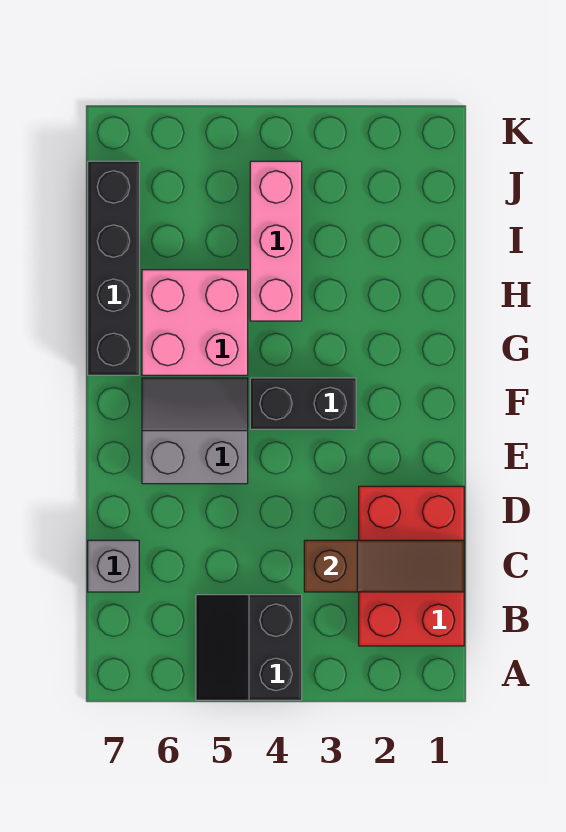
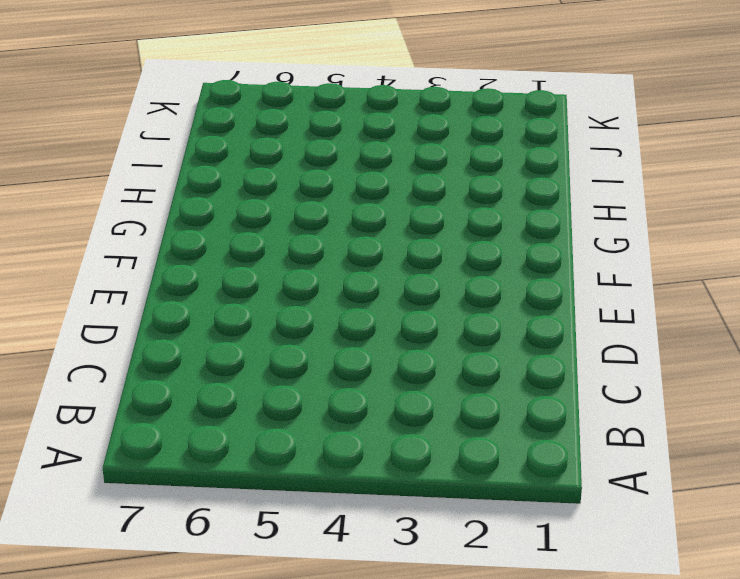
none -> black 2x2 slope [196,595,302,700]
none -> red 2x3 brick [359,486,464,646]

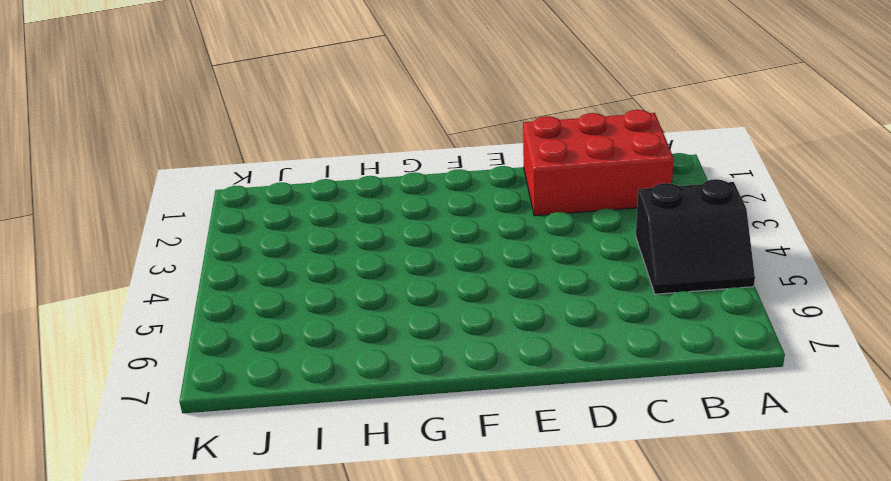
none -> grey 1x1 brick [88,540,139,592]
none -> grey 2x2 slope [142,378,248,484]

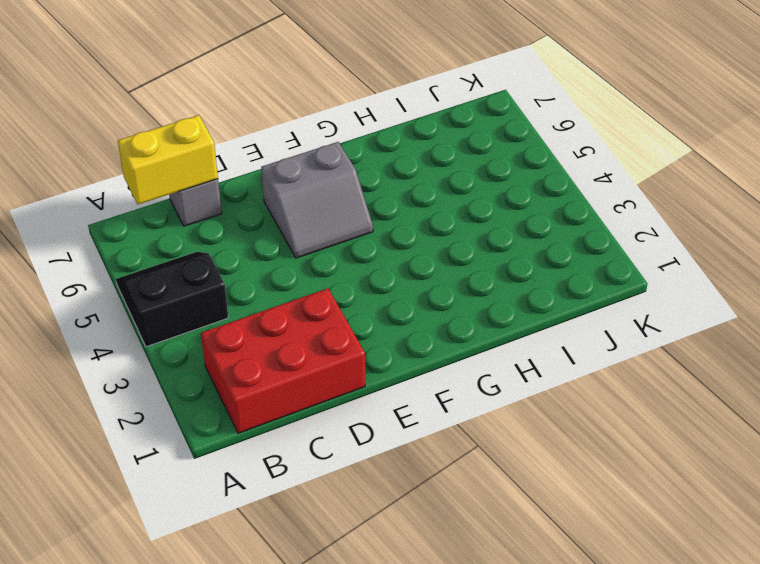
yellow 1x2 brick [118,115,218,204] -> none
grey 2x2 slope [261,142,373,258] -> grey 2x2 slope turned to [142,378,248,484]
none -> black 1x2 brick [250,378,356,429]
none -> pink 2x2 brick [142,270,248,375]

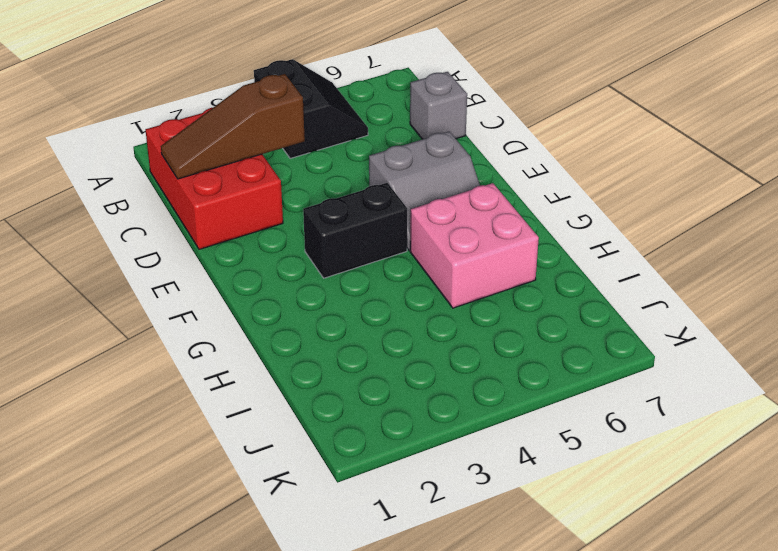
none -> black 1x4 brick [88,161,139,375]
none -> pink 1x3 brick [250,161,302,321]

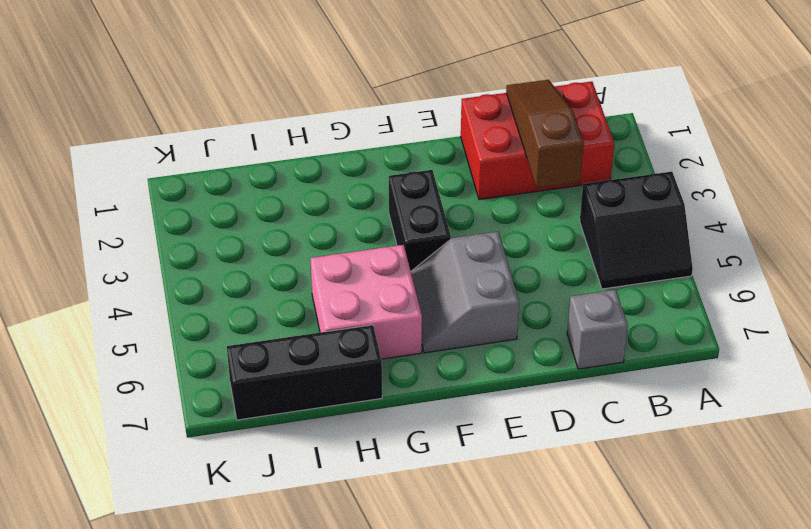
black 1x3 brick [227,325,382,420] -> black 1x4 brick [88,161,139,375]
none -> pink 1x3 brick [250,161,302,321]

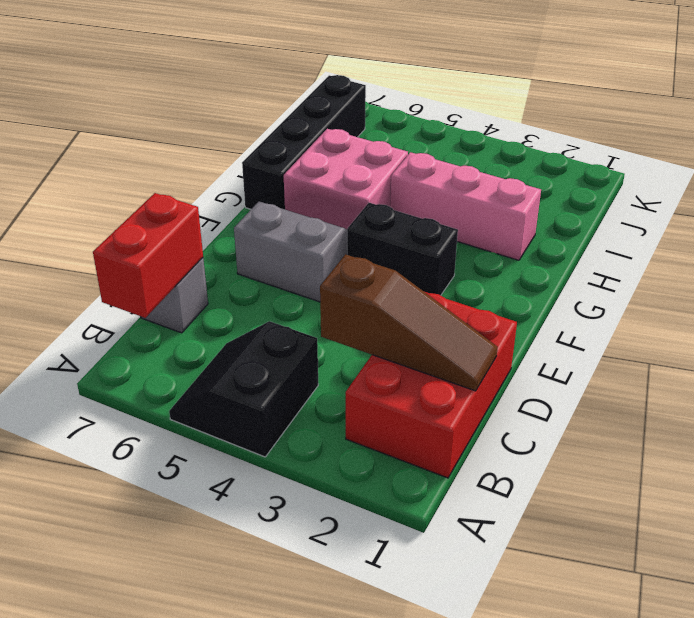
red 1x2 brick [93,193,203,318] -> none
pink 1x3 brick [390,152,541,260] -> pink 1x3 brick turned to [250,161,302,321]

